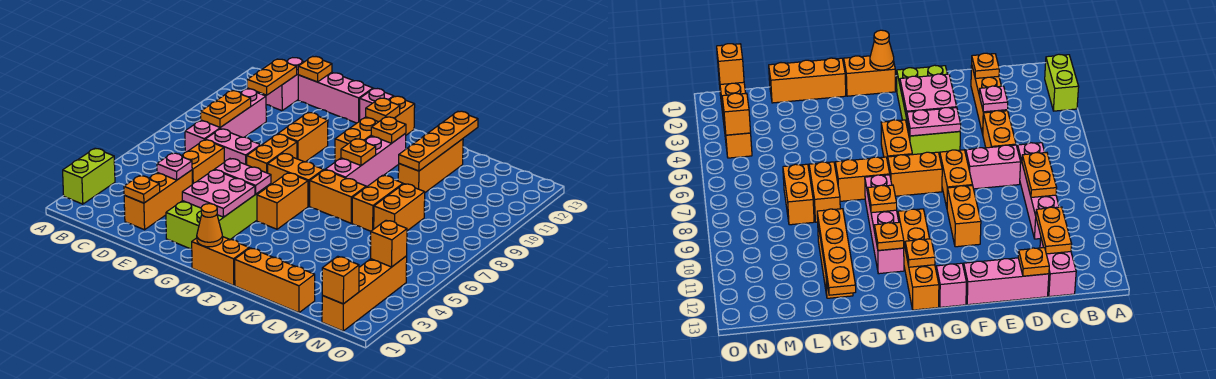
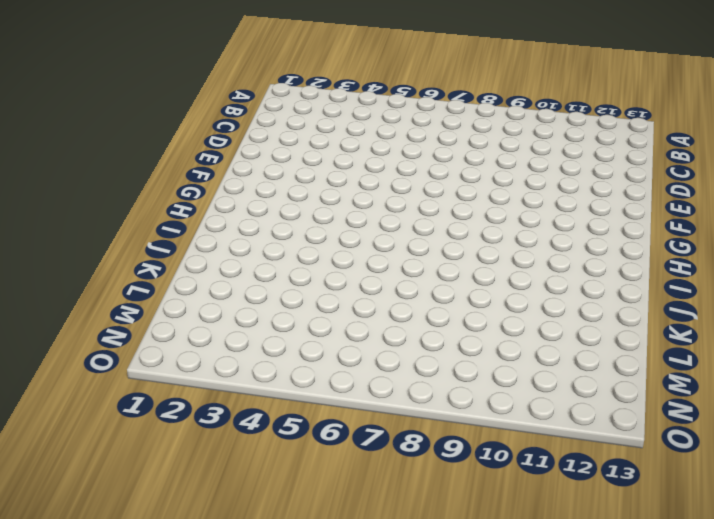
none -> lime 1x2 brick [63,149,115,204]
none -> pink 1x4 brick [185,89,266,152]
none -> pink 1x2 brick [263,58,304,111]
none -> orange 1x3 brick [124,170,192,230]

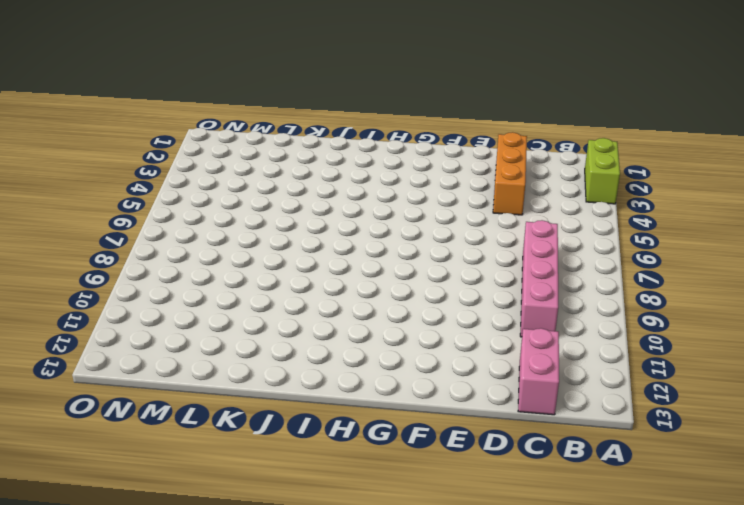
none -> orange 1x2 brick [182,140,224,184]
none -> pink 1x2 brick [205,129,261,165]
none -> pink 1x3 brick [298,72,373,123]
none -> lime 2x4 brick [166,184,271,249]

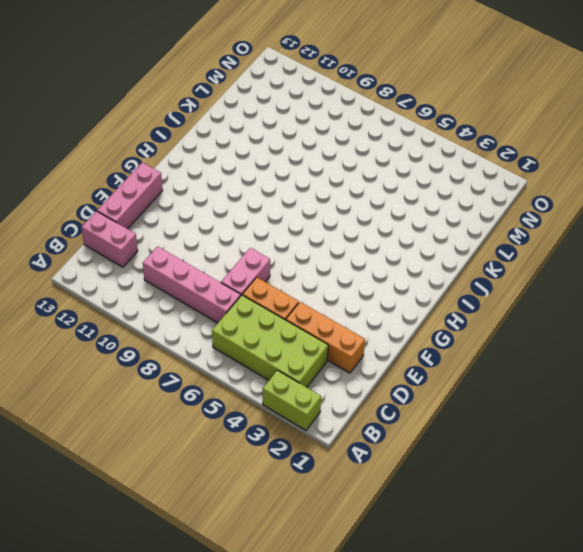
lime 2x4 brick [212,295,328,387] -> lime 2x4 brick moved to [166,184,271,249]
none -> orange 1x2 brick [247,134,297,173]
none -> orange 1x2 brick [278,112,328,162]
none -> orange 1x2 brick [268,153,324,206]
none -> pink 1x1 brick [360,89,394,121]

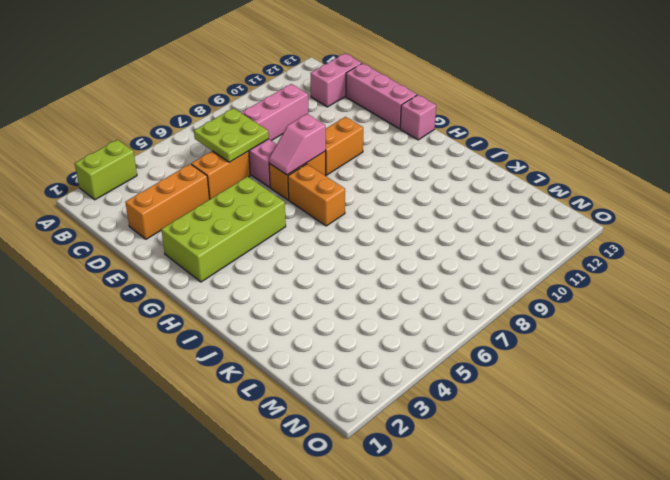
lime 2x2 plate [194,108,269,162] -> none
pink 1x2 slope [269,114,326,175] -> none
none -> orange 1x2 brick [192,237,249,286]
none -> orange 1x2 brick [257,173,308,229]
none -> orange 1x4 brick [335,96,415,162]
none -> orange 1x2 brick [310,170,366,223]

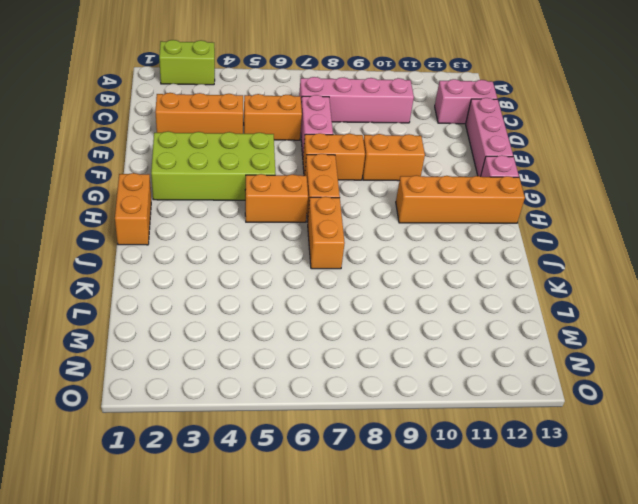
none -> pink 1x4 brick [325,133,406,187]
none -> orange 1x3 brick [235,248,315,313]
none -> orange 1x2 brick [352,175,403,231]
none -> orange 1x3 brick [398,139,463,192]

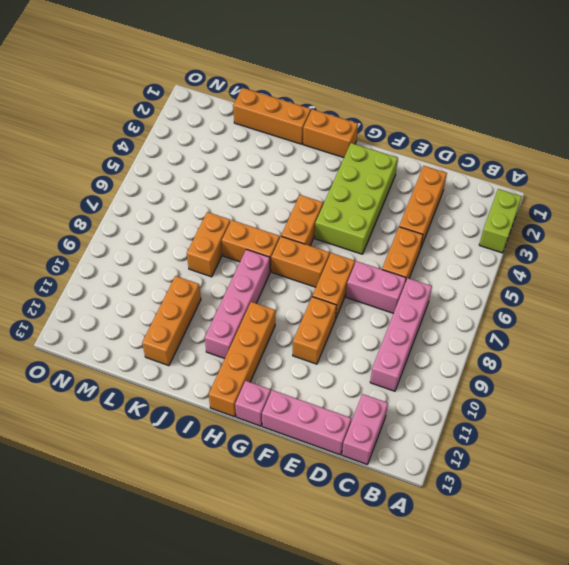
none -> orange 1x2 brick [374,184,425,231]
none -> orange 1x4 brick [322,256,407,331]
none -> orange 1x2 plate [201,91,251,127]
none -> orange 1x2 plate [247,59,297,95]

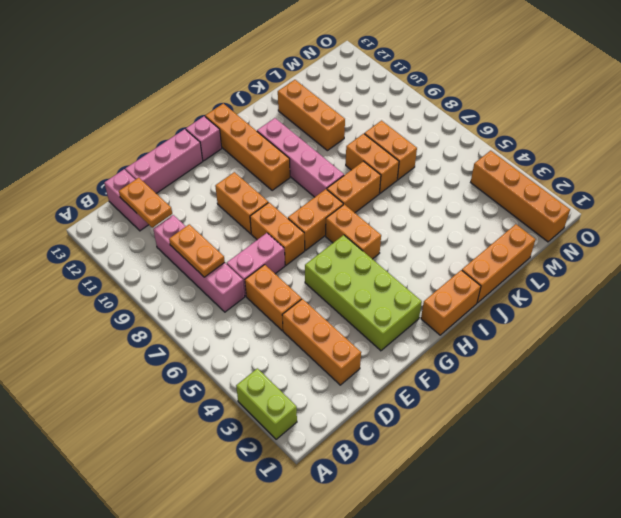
none -> orange 1x1 plate [124,176,160,203]
none -> pink 1x1 plate [157,153,192,180]
none -> orange 1x1 plate [298,57,332,82]
none -> pink 2x2 plate [182,170,255,217]

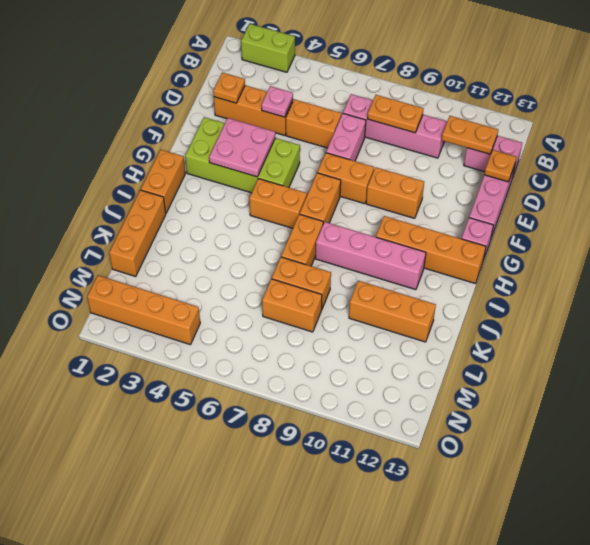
none -> pink 1x2 plate [215,159,271,194]
none -> orange 1x1 cone [197,204,223,247]
none -> orange 1x1 plate [366,98,400,122]
none -> orange 1x1 plate [341,139,376,165]

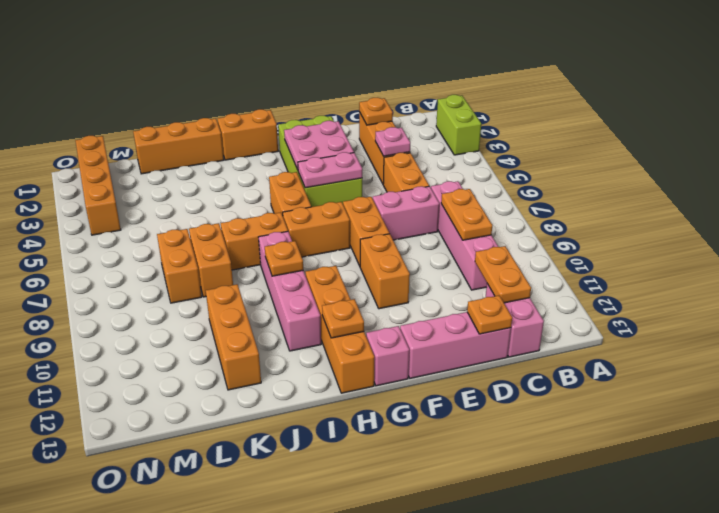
none -> orange 1x1 cone [197,204,223,247]
none -> orange 1x1 plate [371,117,406,143]
none -> orange 1x4 plate [399,111,478,171]
none -> orange 1x1 brick [322,256,359,304]

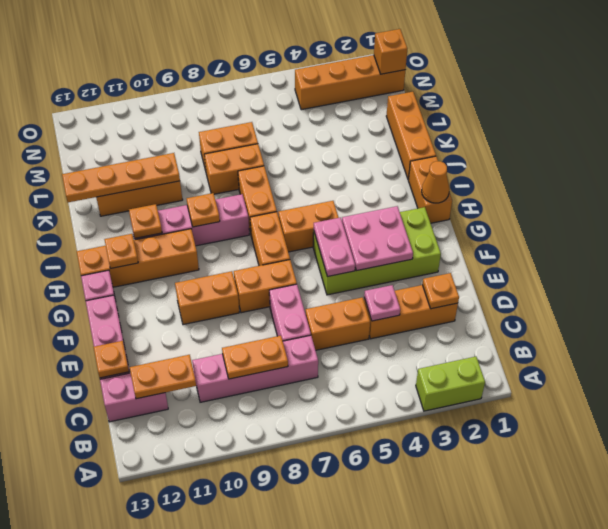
none -> orange 1x1 brick [371,220,407,267]

